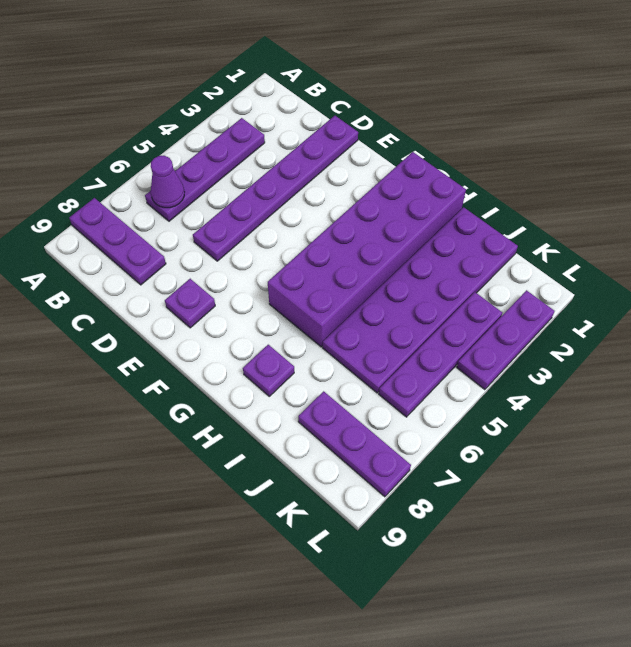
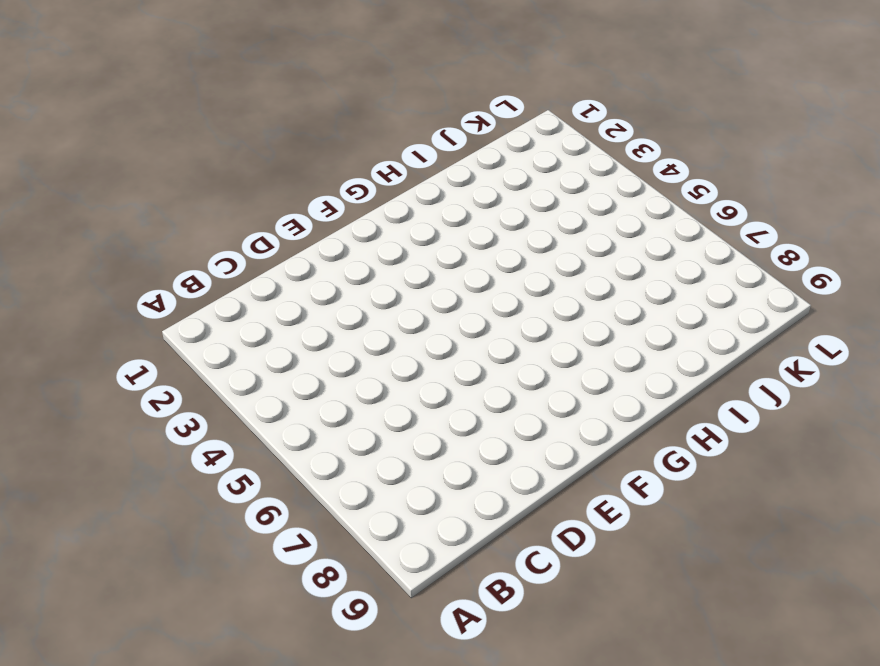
none -> purple 1x3 plate [69,198,166,285]
none -> purple 1x4 plate [145,118,265,221]

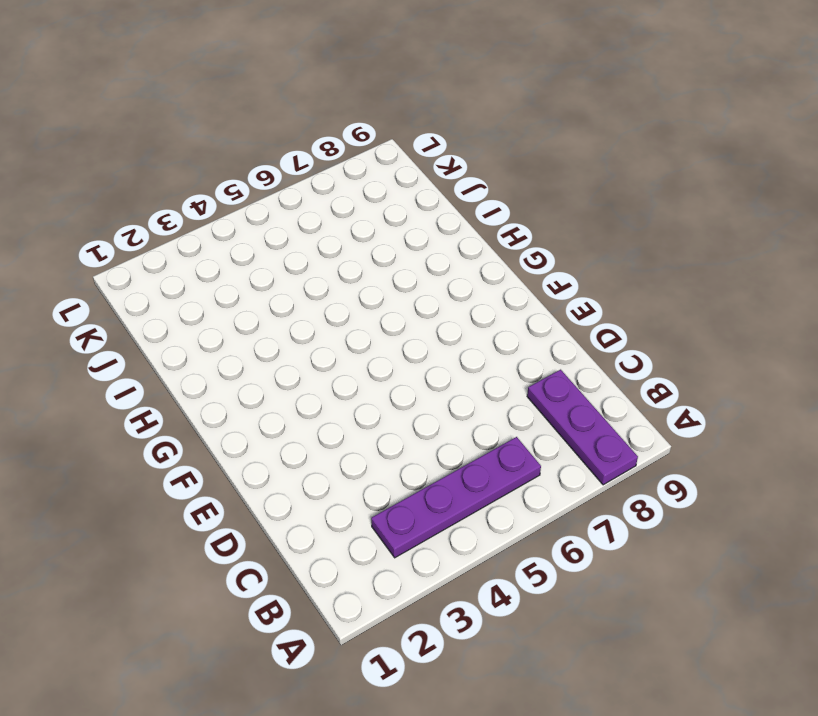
none -> purple 1x6 plate [193,116,358,261]
none -> purple 1x1 plate [165,279,215,328]

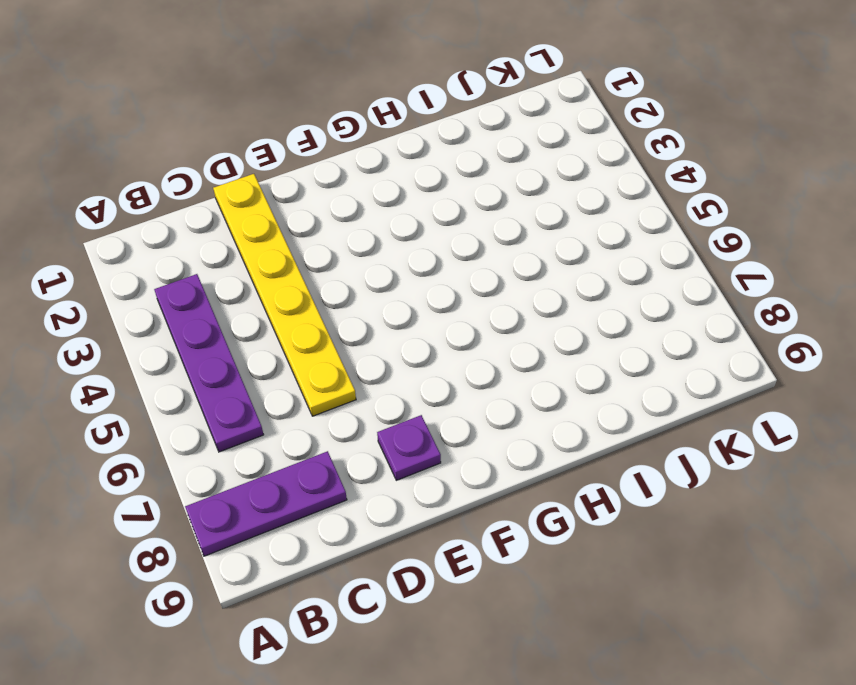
yellow 1x6 plate [213,174,356,416] -> purple 1x6 plate [193,116,358,261]
none -> purple 2x6 brick [268,152,466,347]
none -> purple 1x1 plate [243,345,294,396]

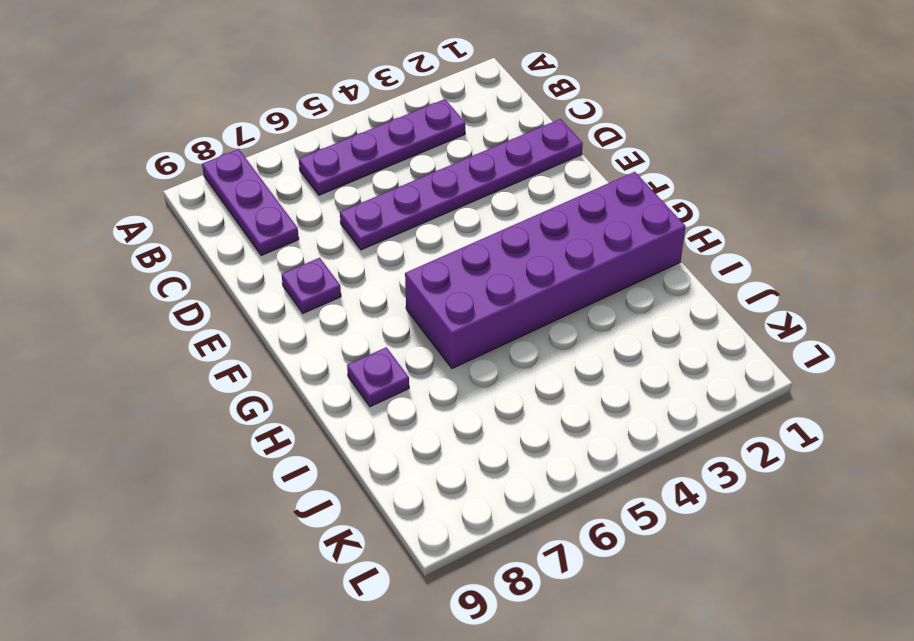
none -> purple 2x6 plate [323,207,518,393]
none -> purple 1x3 plate [298,391,411,497]

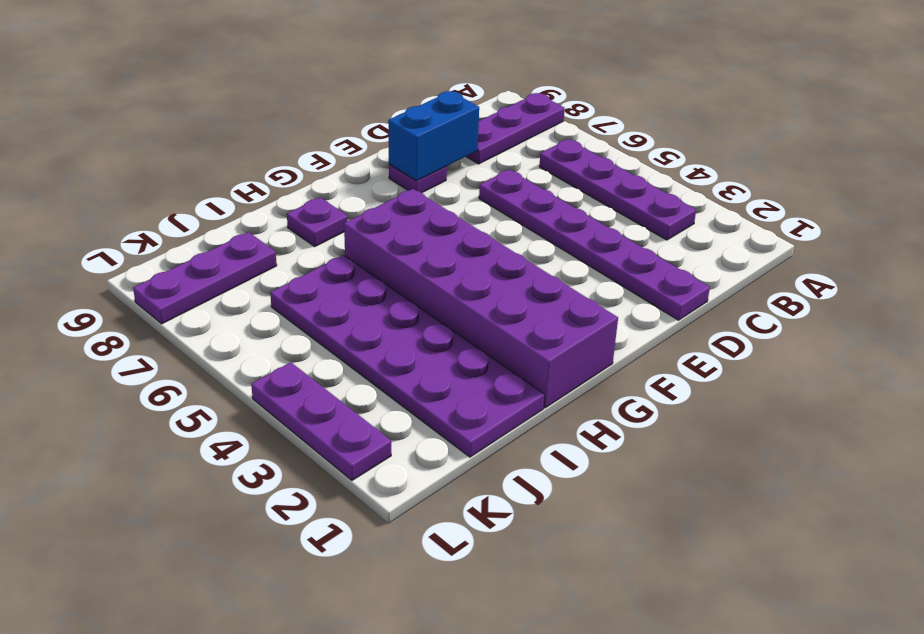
blue 1x2 brick [388,91,479,181] -> none
none -> purple 1x4 plate [379,292,502,417]
none -> purple 1x1 cone [151,156,184,208]

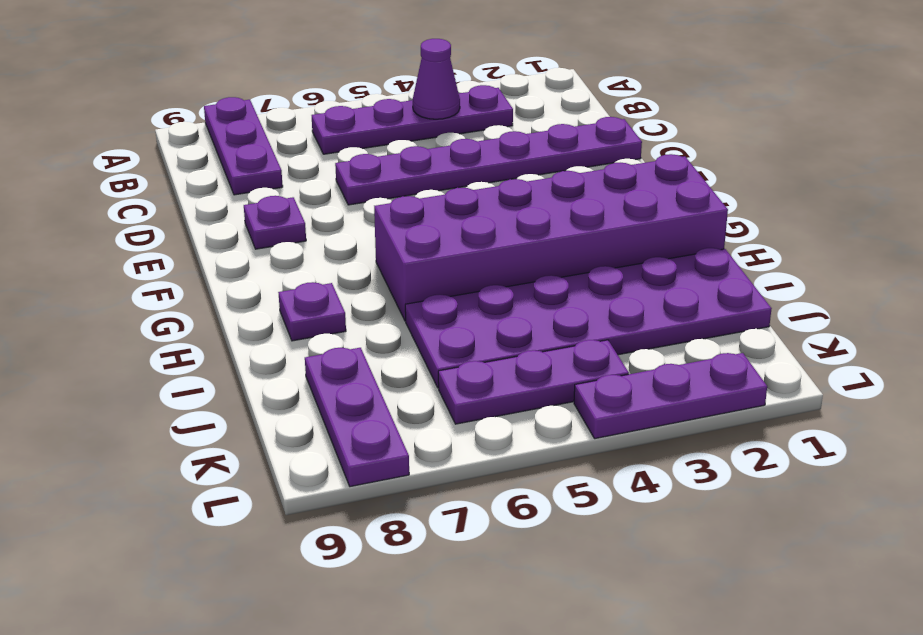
purple 1x1 cone [413,39,460,119] -> purple 1x1 cone moved to [151,156,184,208]
purple 1x3 plate [438,340,629,424] -> purple 1x4 plate [379,292,502,417]

